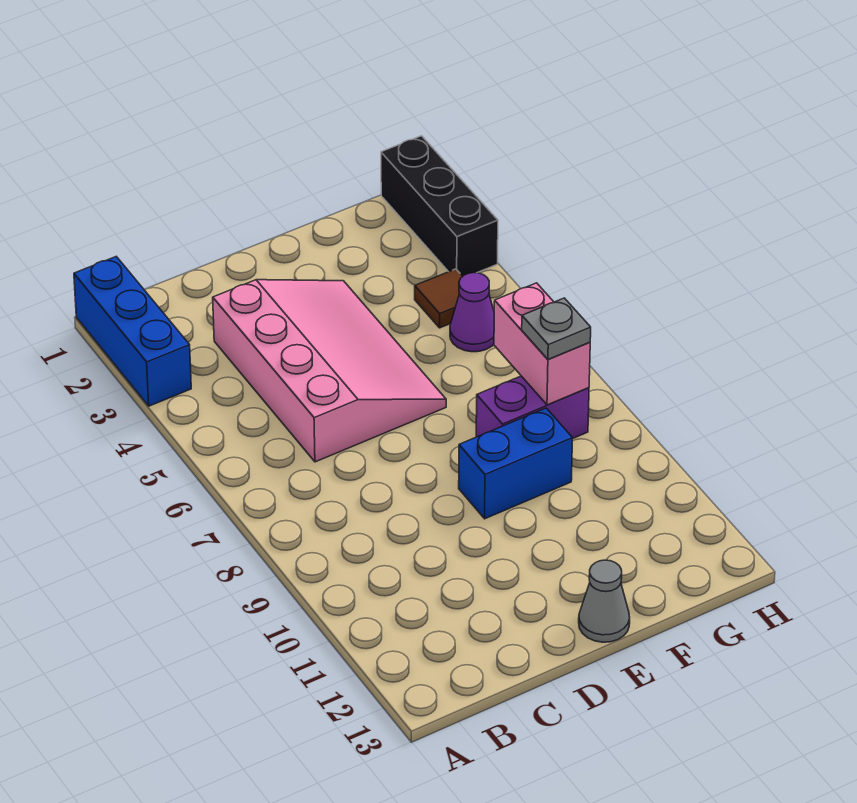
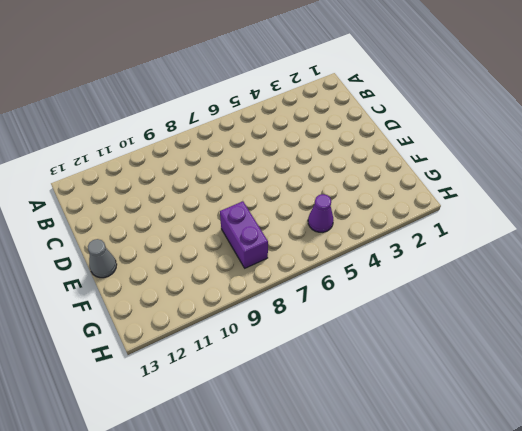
none -> blue 1x3 brick [74,257,191,406]
none -> pink 3x4 slope [213,280,446,462]

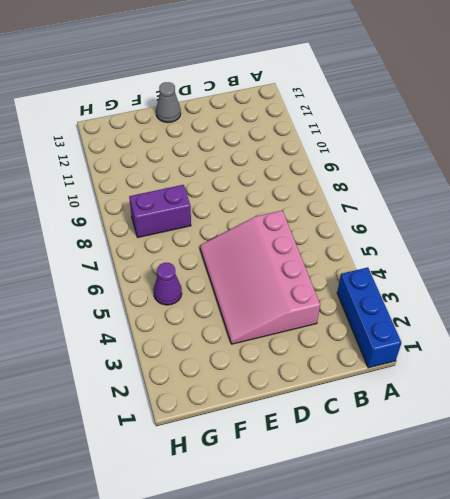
none -> blue 1x2 brick [459,408,573,519]
none -> brown 1x1 tile [415,269,463,328]

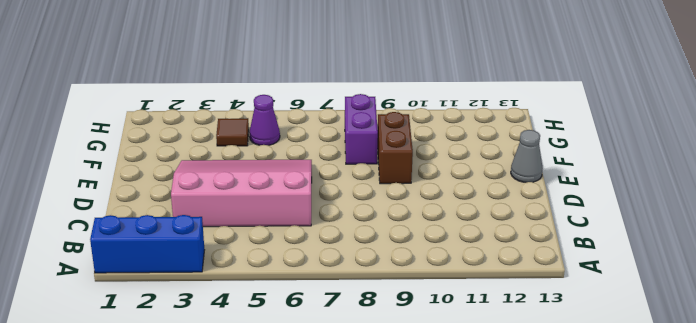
brown 1x2 brick [377,112,413,184] -> blue 1x2 brick [459,408,573,519]
none -> black 1x3 brick [381,136,498,276]
none -> pink 1x2 brick [494,283,590,405]

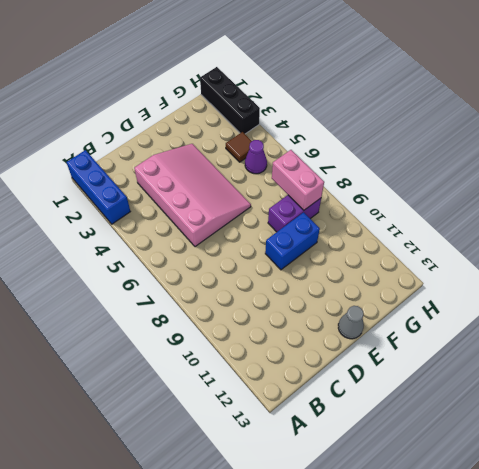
none -> grey 1x1 plate [522,298,591,359]

